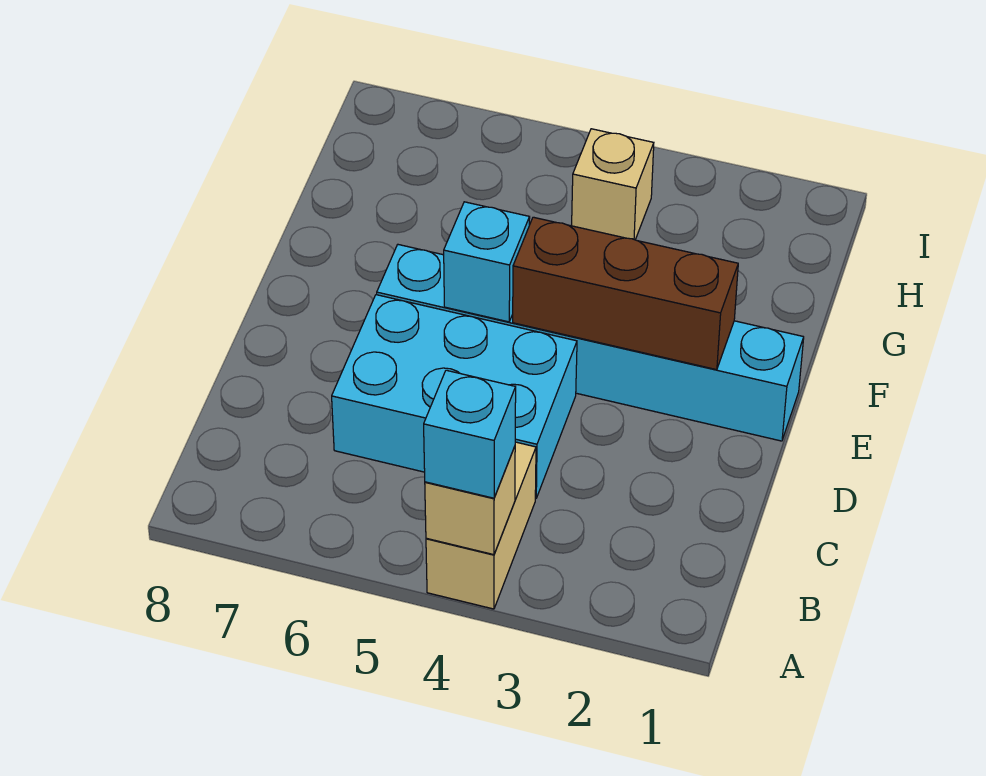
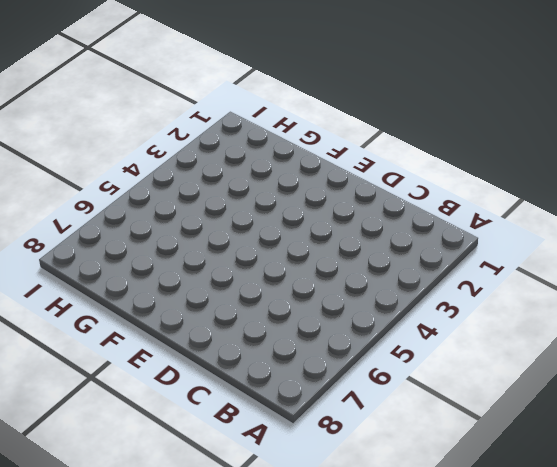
none -> tan 1x2 brick [426,442,536,609]
none -> cyan 2x3 brick [332,295,577,499]

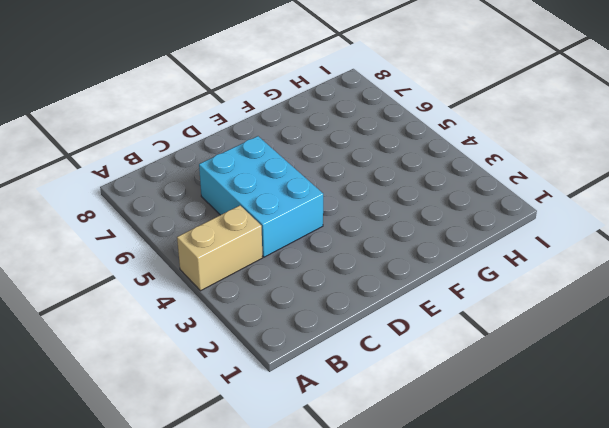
none -> cyan 1x6 brick [377,245,804,441]
none -> tan 1x1 brick [572,129,654,240]

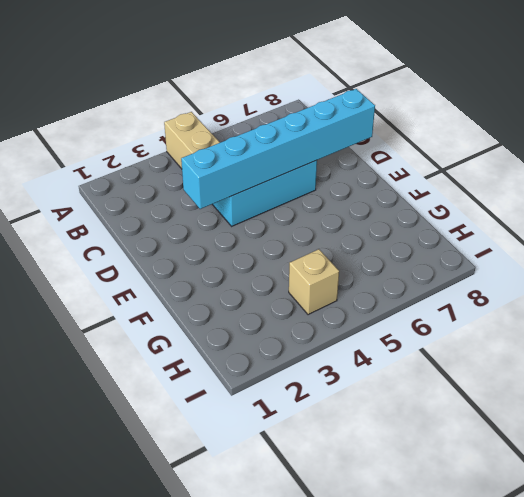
cyan 1x6 brick [181,89,375,209] -> cyan 1x6 brick moved to [377,245,804,441]
none -> tan 1x1 brick [425,447,515,555]
none -> brown 1x3 brick [513,217,738,370]

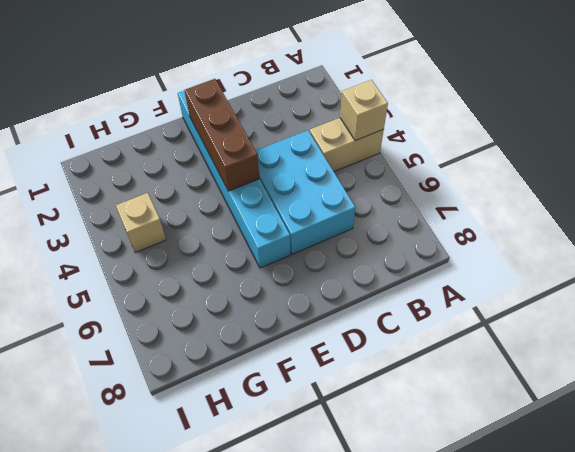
none -> cyan 1x1 brick [444,202,530,322]
none -> cyan 1x1 brick [424,370,516,498]

